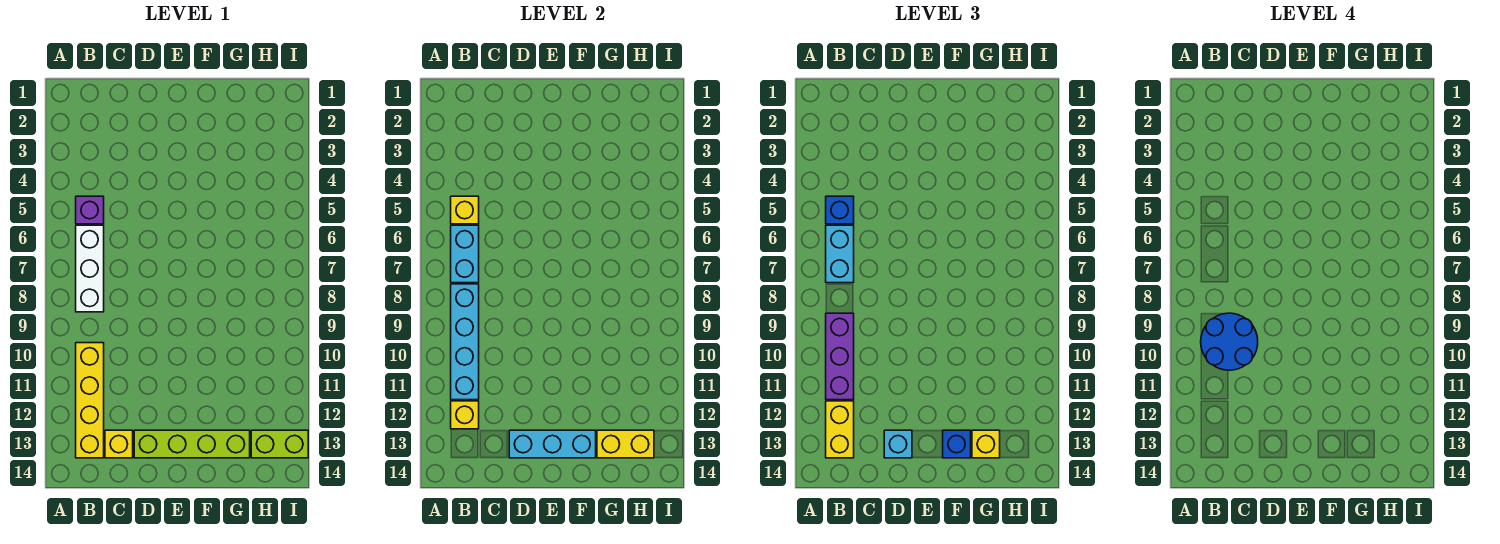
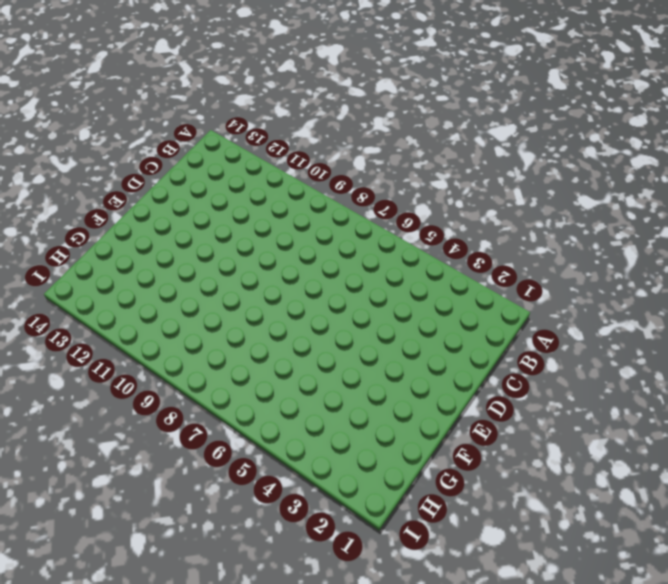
none -> purple 1x1 brick [76,196,104,224]
none -> white 1x3 brick [76,225,104,312]
none -> yellow 1x4 brick [76,343,104,458]

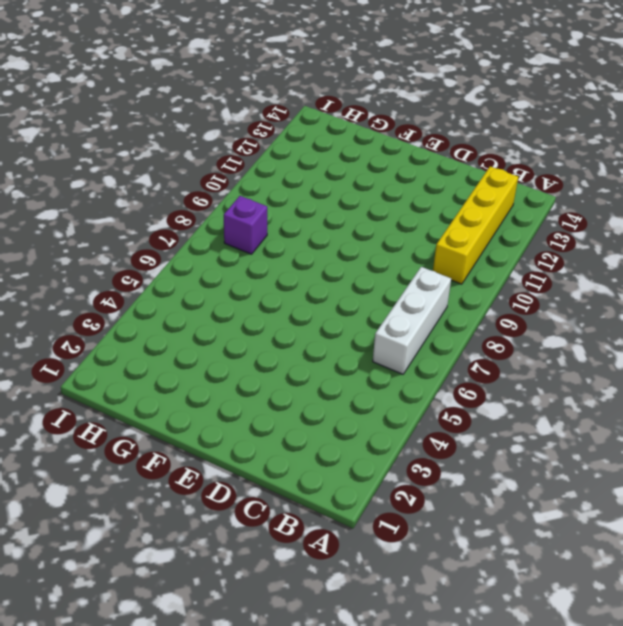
purple 1x1 brick [224,196,267,254] -> purple 1x1 brick moved to [76,196,104,224]
none -> yellow 1x1 brick [105,430,133,458]
none -> lime 1x4 brick [134,430,250,458]
none -> lime 1x2 brick [251,430,308,458]

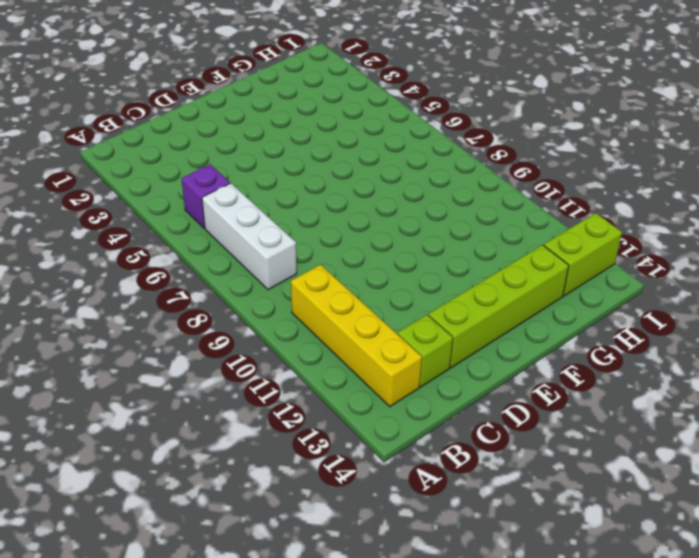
lime 1x1 brick [398,315,453,387] -> yellow 1x1 brick [105,430,133,458]
none -> yellow 1x1 brick [451,196,479,224]
none -> cyan 1x2 brick [451,225,479,283]
none -> cyan 1x4 brick [451,284,479,400]

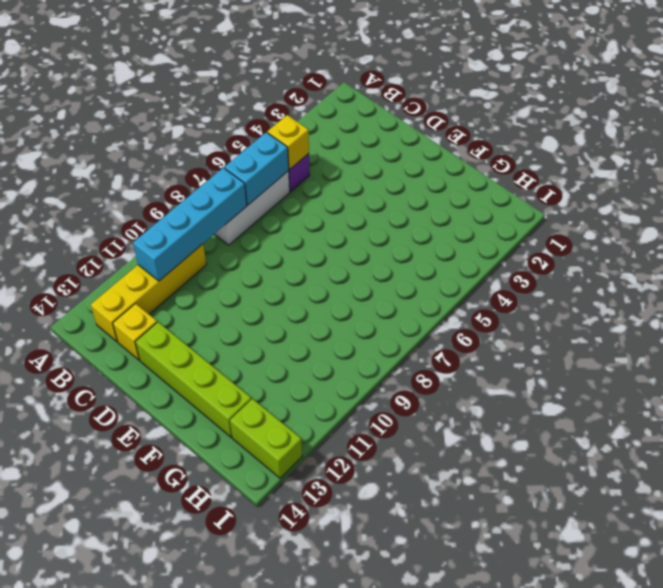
none -> yellow 1x1 brick [451,401,479,429]
none -> cyan 1x3 brick [509,430,596,458]
none -> yellow 1x2 brick [597,430,654,458]

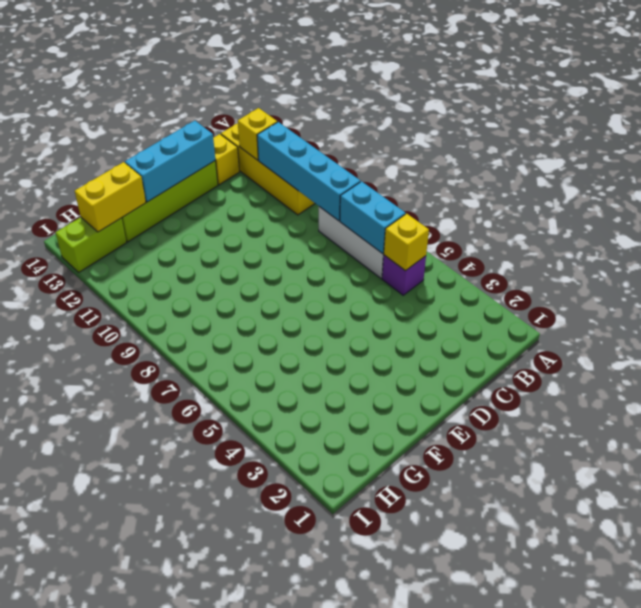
none -> blue 1x1 brick [826,196,854,224]
none -> cyan 1x2 brick [826,225,854,283]
none -> purple 1x3 brick [826,313,854,400]

